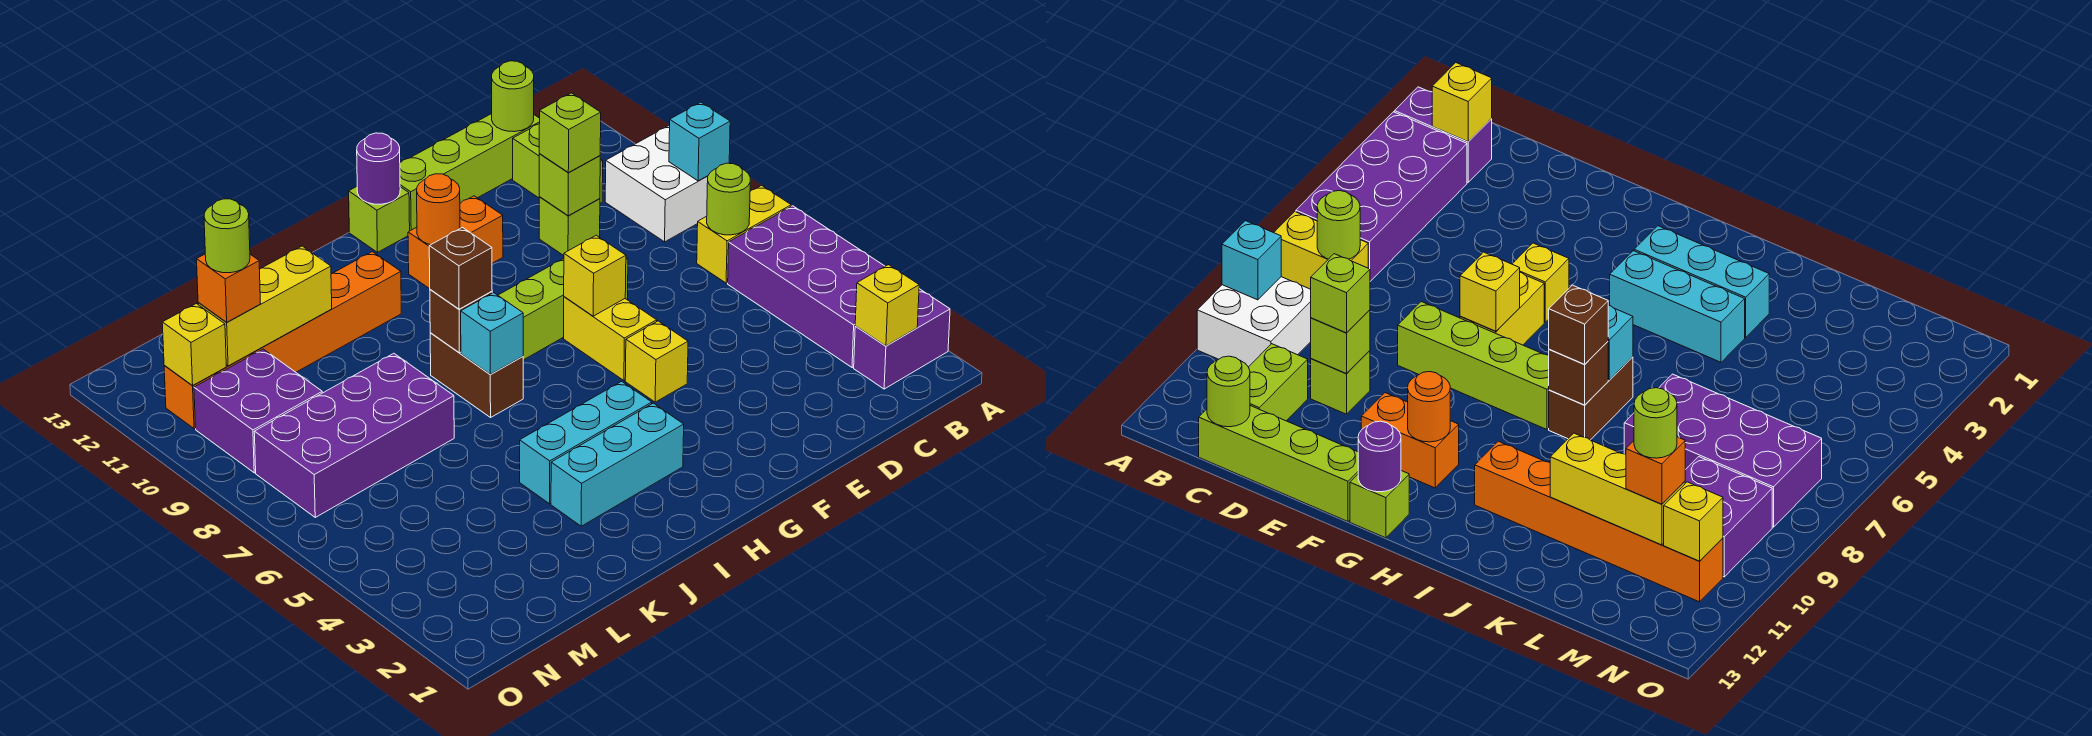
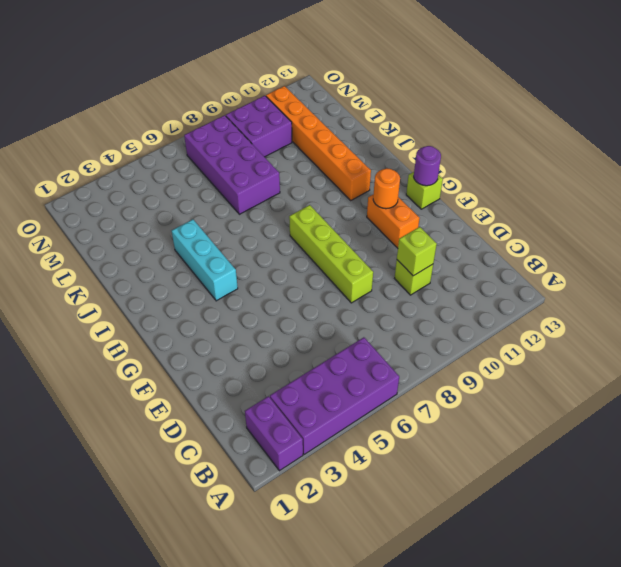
none -> yellow 1x2 brick [697,185,791,283]
none -> white 2x2 brick [605,125,708,242]
none -> lime 1x2 brick [513,124,603,203]
none -> lime 1x4 brick [400,114,540,231]

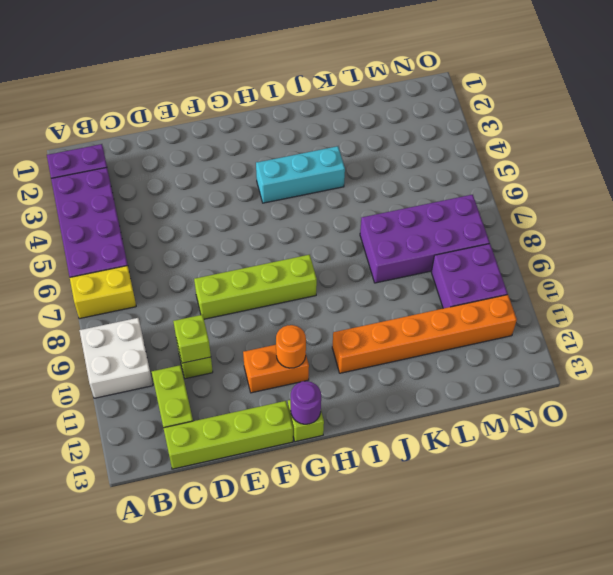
none -> yellow 1x1 brick [625,321,688,402]
none -> yellow 1x2 brick [564,297,657,380]
none -> cyan 1x3 brick [551,403,684,526]
none -> brown 1x2 brick [430,333,523,417]

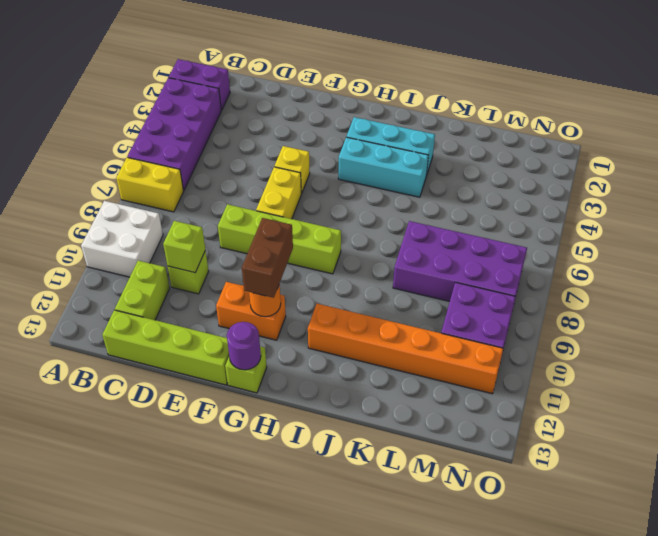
brown 1x2 brick [242,218,293,298] -> brown 1x2 brick moved to [430,333,523,417]
none -> cyan 1x1 brick [669,102,730,181]
none -> yellow 1x1 brick [855,265,919,346]
none -> lime 1x1 round brick [707,163,750,235]
none -> lime 1x1 round brick [492,61,534,132]

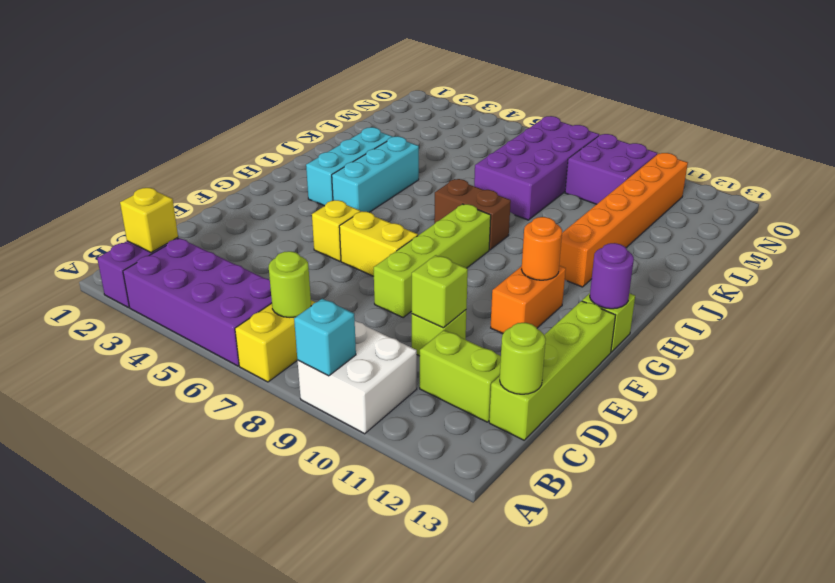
none -> yellow 1x1 brick [564,235,626,316]
none -> cyan 1x1 brick [461,293,523,374]
none -> brown 1x1 brick [430,290,492,353]
none -> yellow 1x3 brick [198,246,332,366]

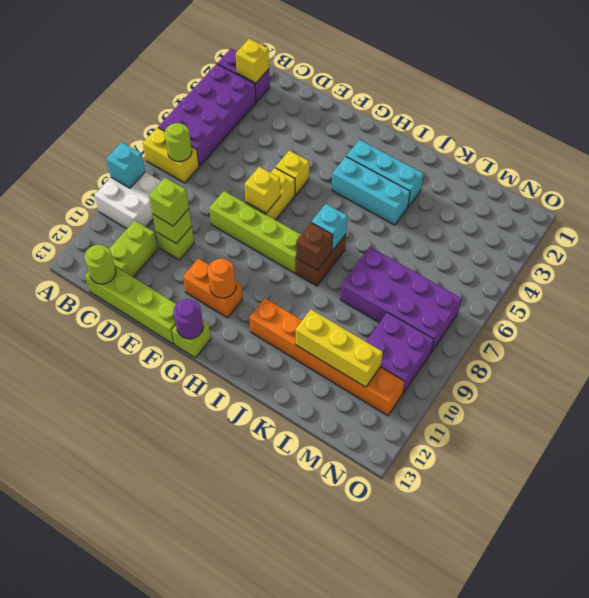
none -> yellow 1x1 brick [162,304,226,385]
none -> brown 1x1 brick [429,228,492,309]
none -> orange 1x1 brick [197,254,261,322]
none -> lime 1x1 round brick [204,199,250,273]

